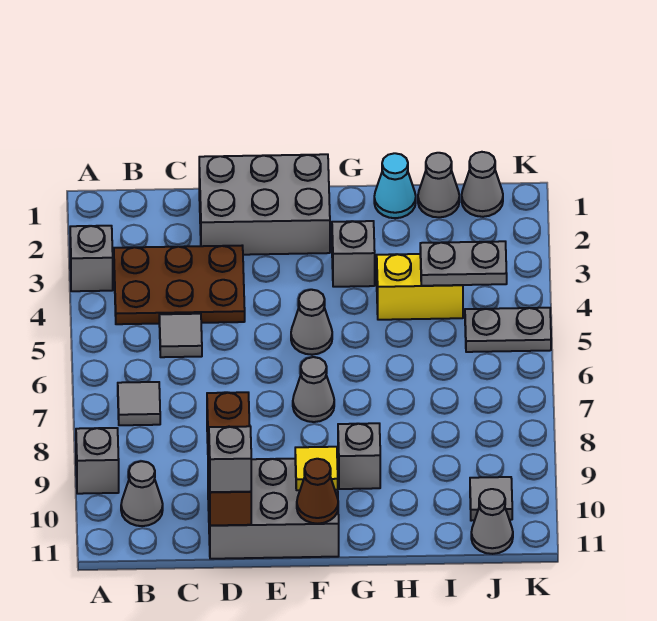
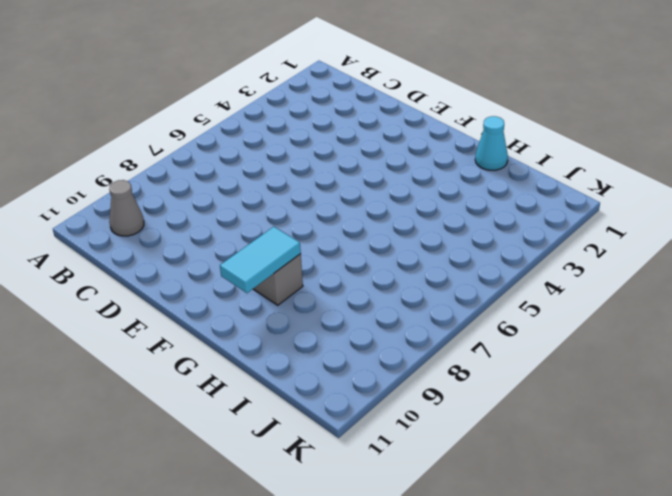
cyan 1x2 tile [220,227,301,293] -> none
none -> grey 1x1 brick [70,226,113,291]
none -> grey 1x1 brick [76,428,119,494]
none -> brown 2x3 plate [114,246,245,324]

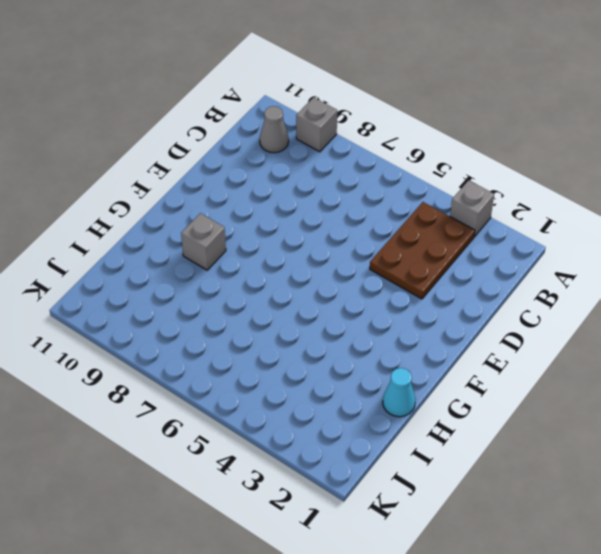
none -> grey 1x1 tile [118,382,160,425]
none -> grey 1x1 tile [159,314,202,357]
none -> grey 2x3 brick [199,154,330,255]

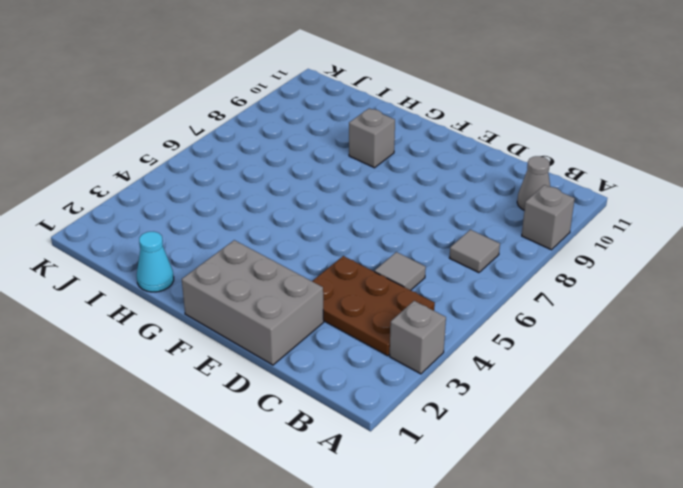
none -> grey 2x3 brick [208,459,339,559]
none -> grey 1x1 cone [291,290,332,355]
none -> grey 1x1 cone [293,357,334,422]

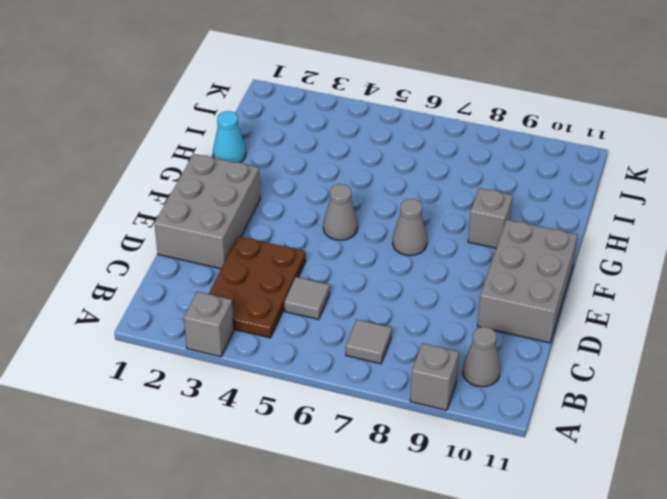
none -> grey 1x1 brick [332,221,375,287]
none -> yellow 1x2 brick [377,254,463,320]
none -> grey 1x1 cone [418,153,459,217]

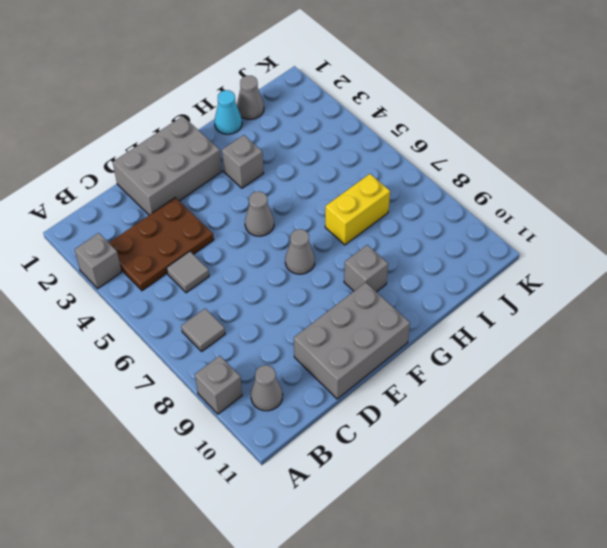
yellow 1x2 brick [325,174,390,245] -> yellow 1x2 brick moved to [377,254,463,320]
none -> grey 1x1 cone [462,152,503,217]
none -> grey 1x2 plate [465,308,551,352]
none -> grey 1x1 tile [470,477,512,521]

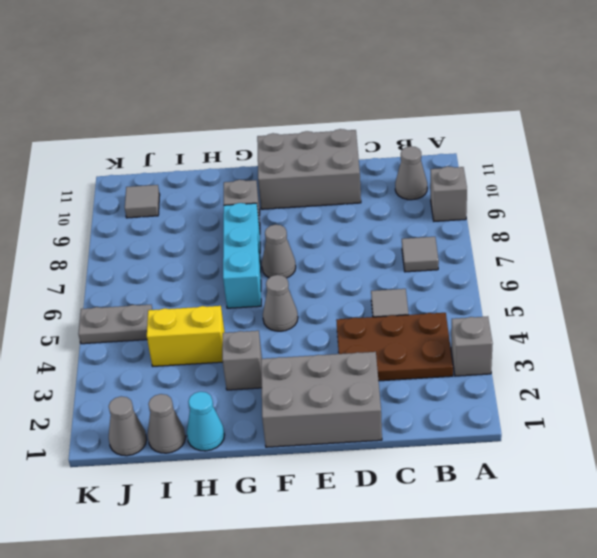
cyan 1x3 brick [223,203,261,308] -> none
none -> grey 1x1 cone [471,489,513,554]
none -> brown 1x3 brick [207,392,251,525]
none -> yellow 1x1 tile [295,447,338,490]

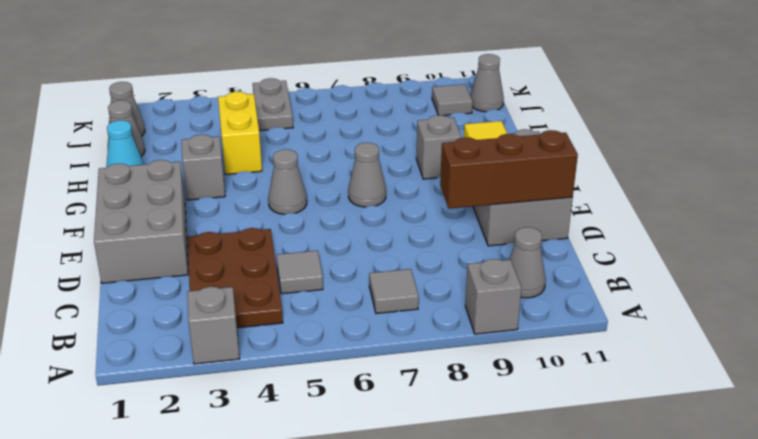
none -> brown 1x1 cone [297,459,338,524]
none -> grey 1x2 plate [420,241,507,286]
none -> grey 1x1 brick [209,426,251,492]

